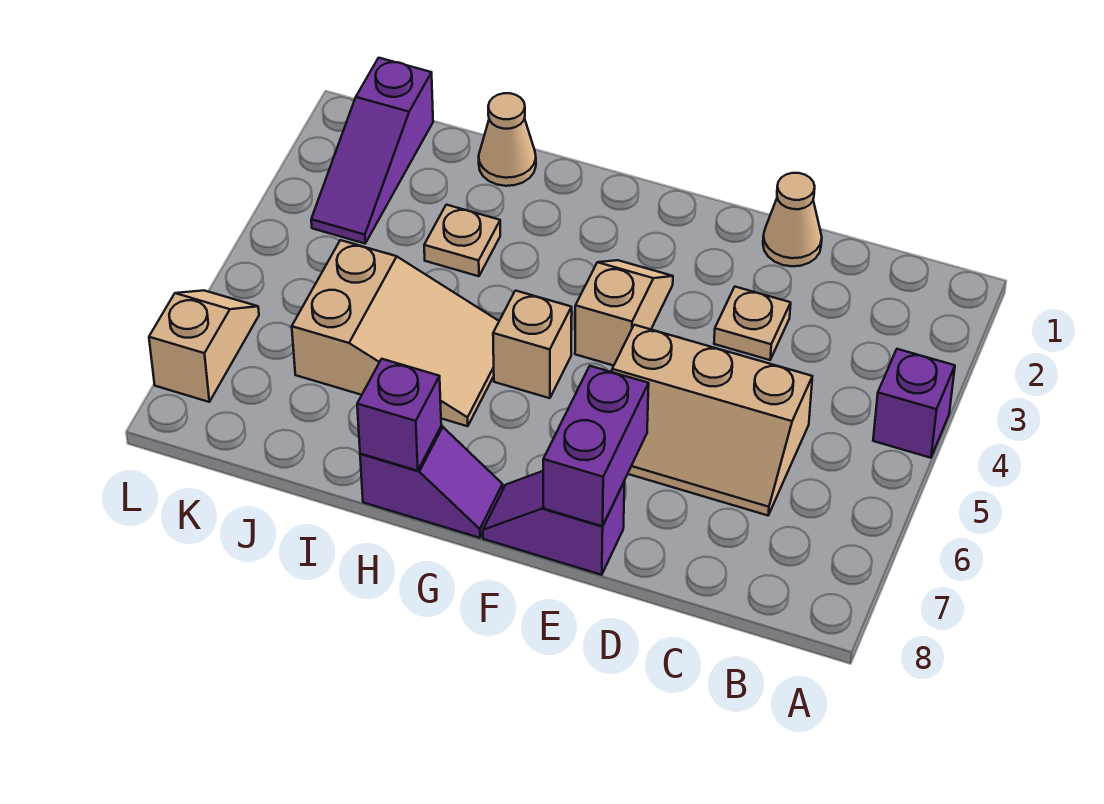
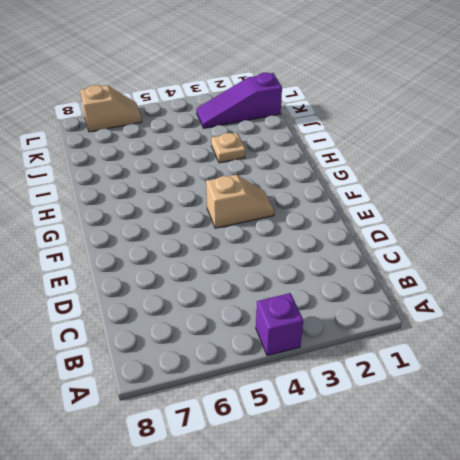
none -> tan 2x3 slope [612,325,812,515]
none -> tan 1x1 cone [763,173,822,266]
none -> tan 1x1 plate [714,287,791,360]

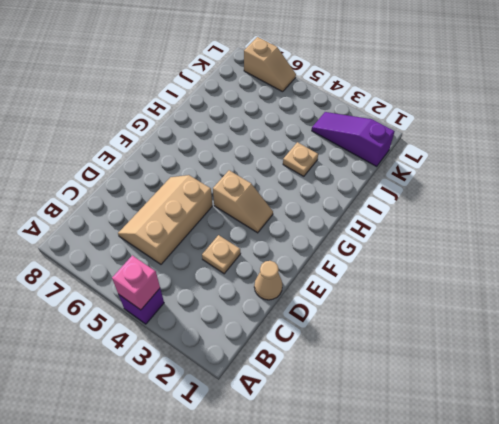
pink 1x1 brick [112,255,160,310] -> none
none -> purple 1x2 slope [483,471,625,575]
none -> tan 1x1 brick [493,291,572,398]
none -> purple 1x2 slope [360,426,503,538]

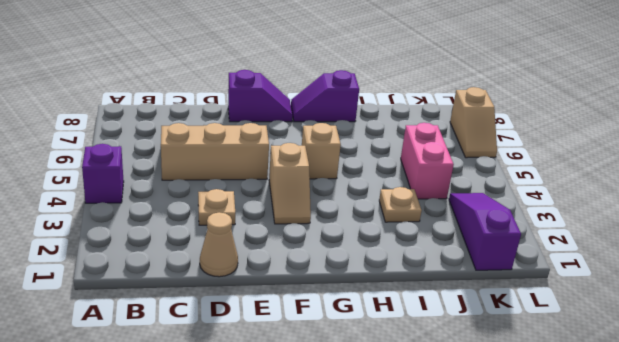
pink 1x2 brick [401,123,454,199] -> tan 2x3 slope [292,240,499,426]
none -> tan 1x1 cone [479,93,536,186]
none -> purple 1x2 brick [543,366,649,526]
none -> purple 1x1 brick [357,359,441,471]

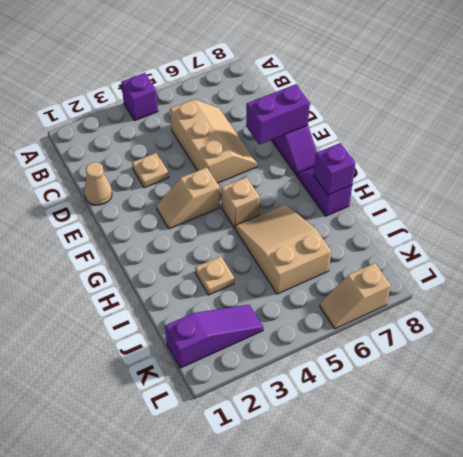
none -> tan 1x1 cone [479,93,536,186]

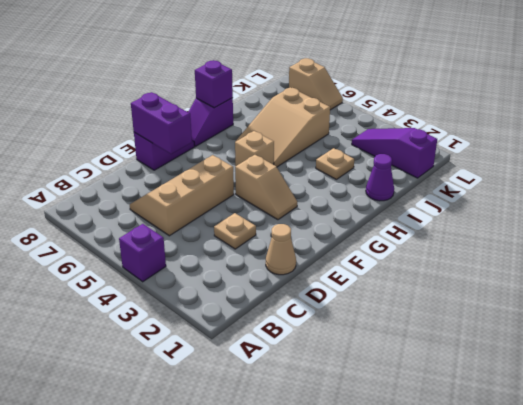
purple 1x1 cone [366,154,394,201] -> tan 1x1 cone [479,93,536,186]

